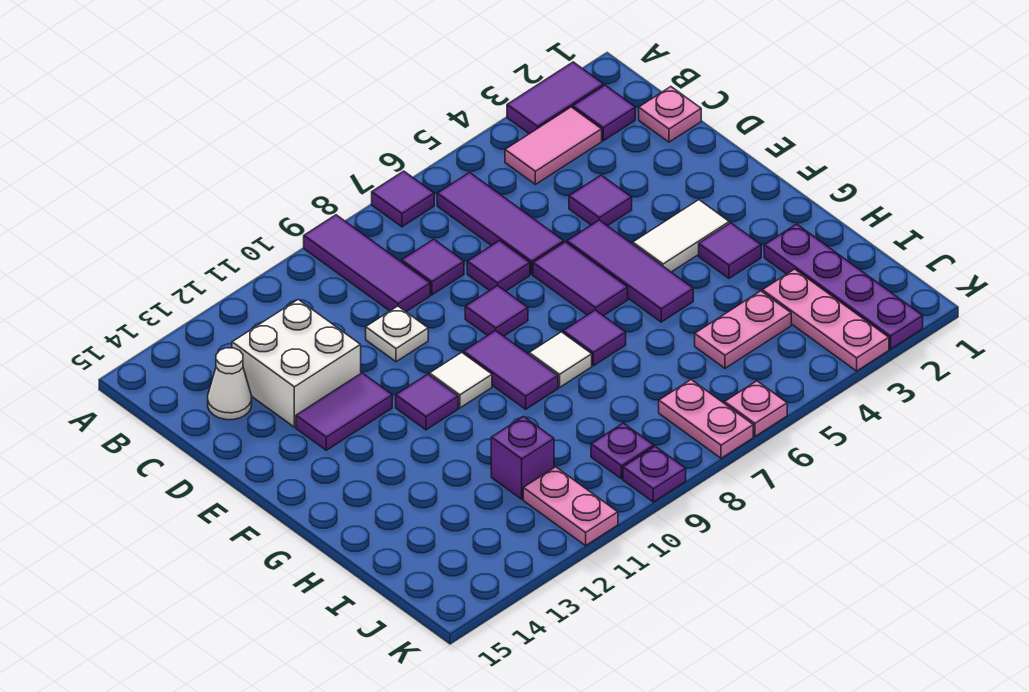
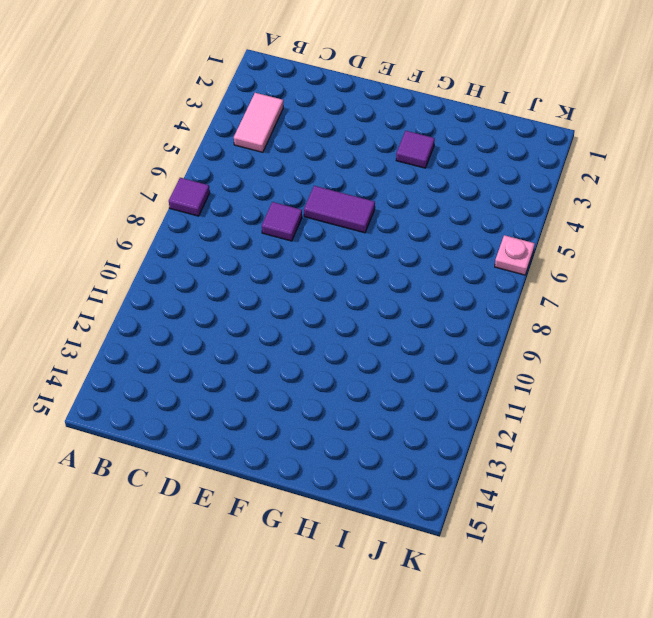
none -> purple 1x2 tile [507,62,604,134]
none -> purple 1x3 tile [304,215,430,312]
none -> purple 1x1 tile [573,85,635,141]
none -> purple 1x3 tile [437,173,564,274]

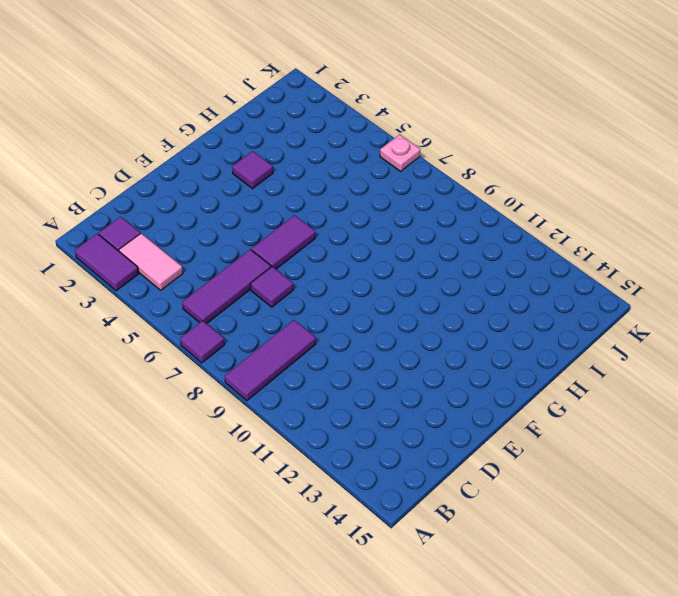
none -> pink 1x1 plate [639,87,701,142]
none -> purple 1x1 tile [402,239,464,295]
none -> white 2x2 brick [232,299,361,427]
none -> white 1x1 cone [208,348,252,420]

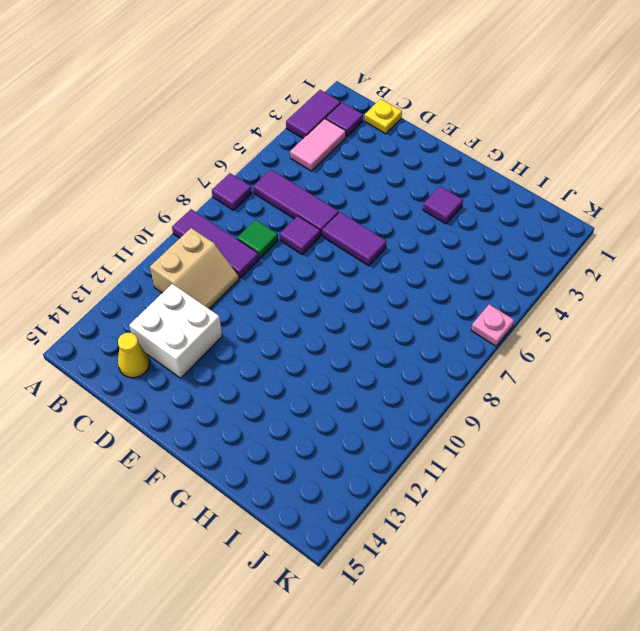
tan 2x2 slope [150,228,239,309] -> none
yellow 1x1 plate [365,99,402,134] -> pink 1x1 plate [639,87,701,142]
green 1x1 tile [237,220,278,259] -> purple 1x1 tile [402,239,464,295]
yellow 1x1 cone [118,333,149,378] -> white 1x1 cone [208,348,252,420]
none -> purple 1x1 tile [569,175,632,226]
none -> white 1x1 plate [366,306,428,362]
none -> purple 1x3 tile [567,220,693,322]
none -> purple 1x1 tile [465,286,528,336]

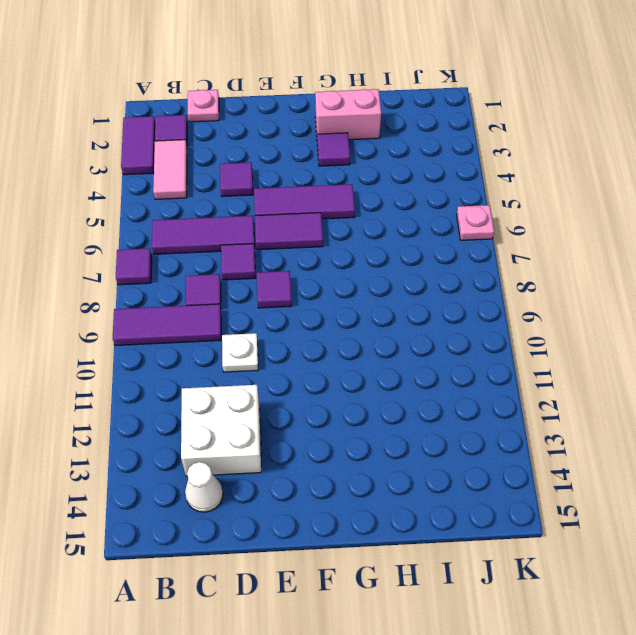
pink 1x2 brick [315,89,381,140] -> purple 1x4 plate [764,224,923,349]
none -> purple 1x2 tile [296,373,392,450]
none -> white 1x2 tile [633,200,729,272]
none -> purple 1x2 tile [463,331,558,409]
none -> white 1x1 tile [430,352,492,408]

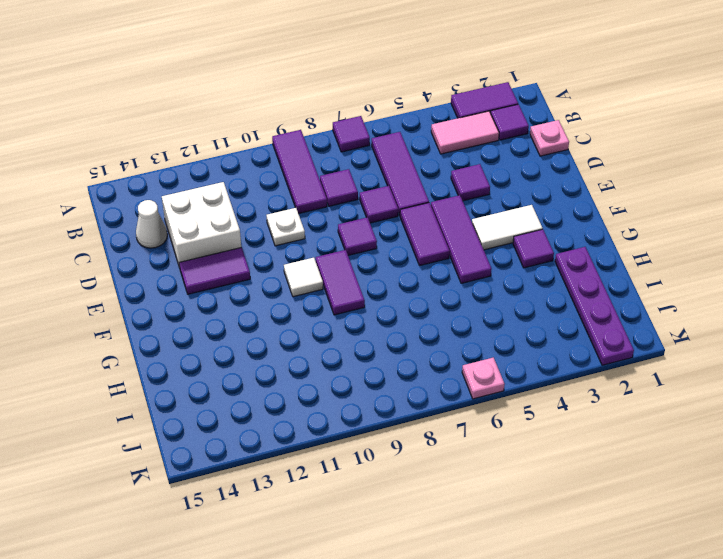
none -> purple 1x1 tile [396,374,458,430]
none -> purple 1x1 tile [563,310,626,366]
none -> white 1x1 tile [529,332,592,387]
none -> pink 1x3 plate [762,269,889,371]

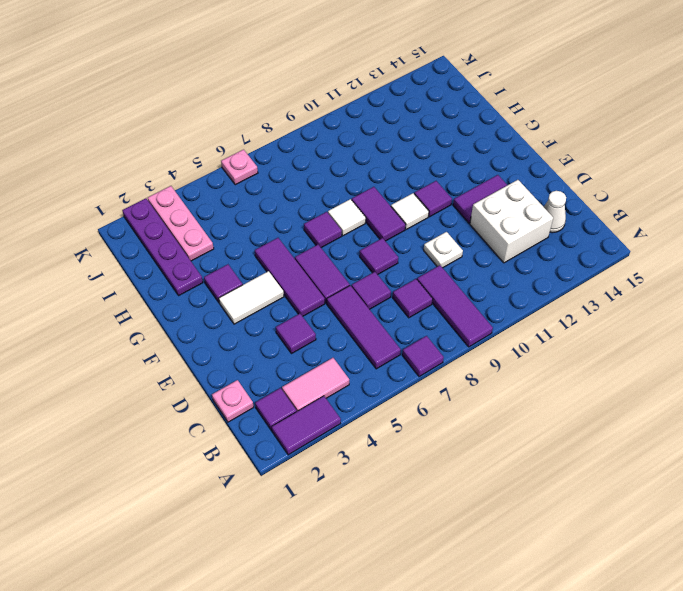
none -> pink 1x2 plate [695,291,791,368]
none -> purple 1x1 brick [491,417,554,499]
none -> pink 1x2 plate [659,380,753,458]
none -> purple 1x1 plate [591,423,654,479]

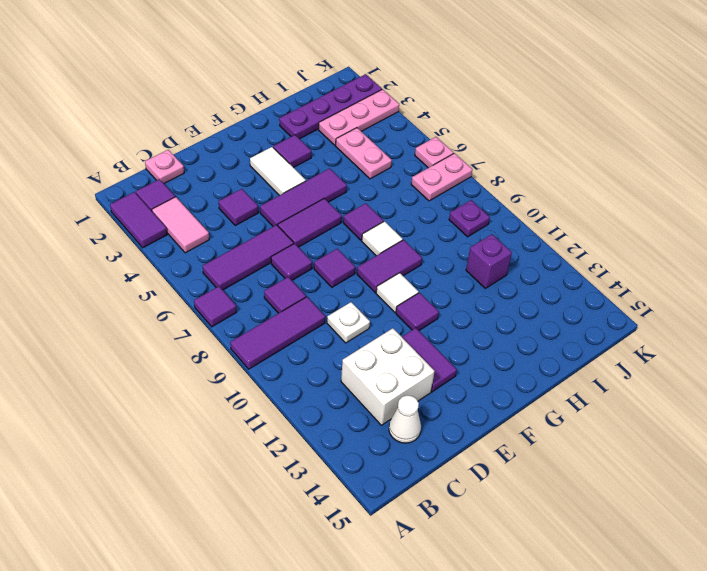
none -> pink 1x2 plate [523,467,618,546]
none -> purple 1x1 plate [623,446,686,502]

